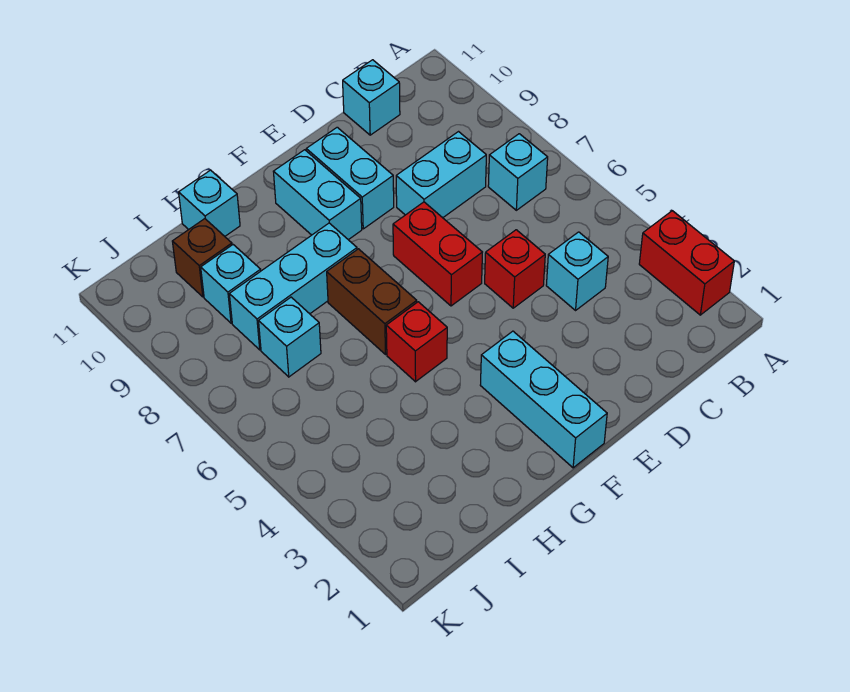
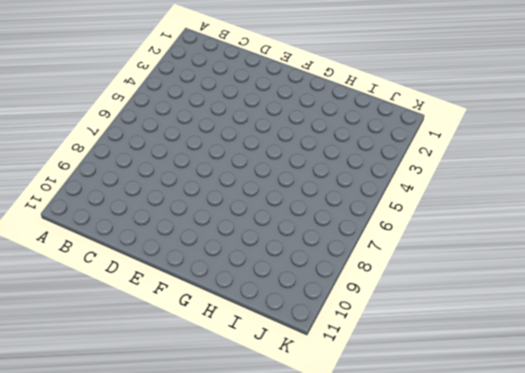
none -> red 1x2 brick [639,211,734,315]
none -> cyan 1x1 brick [488,134,548,210]
none -> cyan 1x1 brick [546,232,608,310]

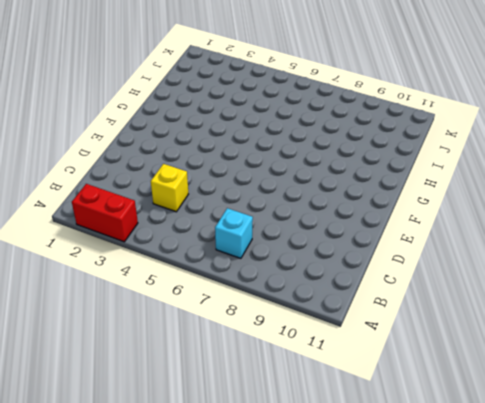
yellow 1x1 brick [151,164,188,212] -> cyan 1x1 brick [546,232,608,310]
none -> cyan 1x2 brick [396,132,486,218]
none -> cyan 1x1 brick [343,60,400,135]
none -> red 1x1 brick [485,230,545,308]

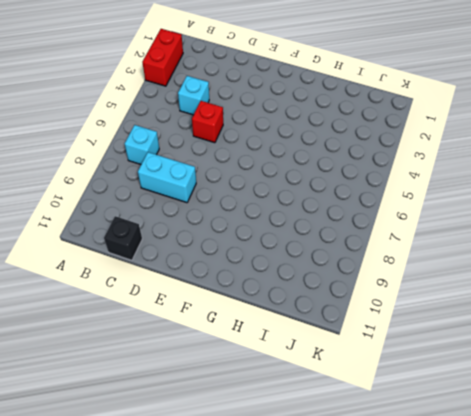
black 1x1 brick [104,216,142,260] -> cyan 1x1 brick [343,60,400,135]
none -> red 1x2 brick [393,202,482,306]
none -> cyan 1x2 brick [306,127,394,229]
none -> cyan 1x3 brick [480,331,607,468]

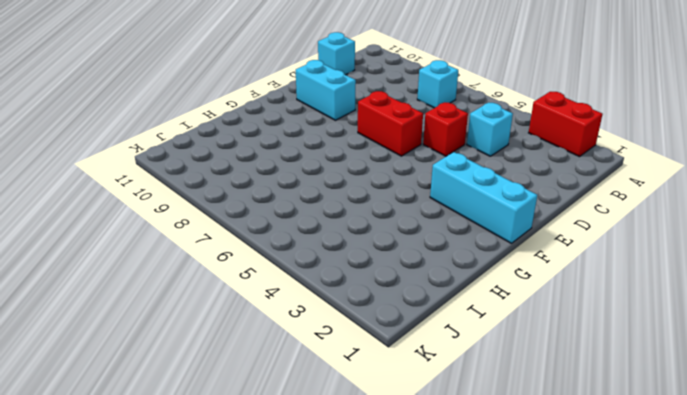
none -> cyan 1x2 brick [396,132,486,218]
none -> cyan 1x2 brick [273,150,362,240]
none -> red 1x1 brick [386,302,447,382]

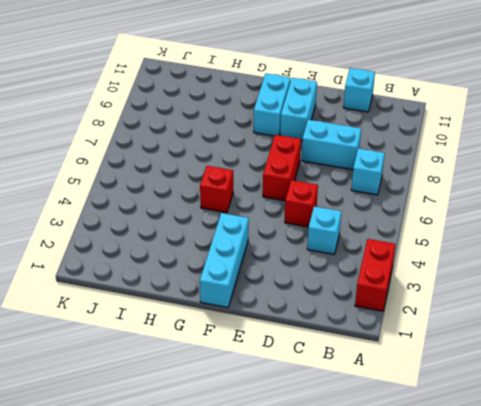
none -> brown 1x2 brick [327,249,417,354]
none -> cyan 1x3 brick [229,223,357,350]
none -> cyan 1x1 brick [179,170,240,236]

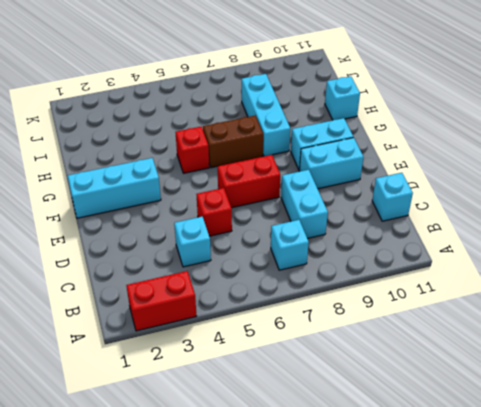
none -> cyan 1x1 brick [259,297,321,377]
none -> cyan 1x1 brick [201,245,261,323]
none -> brown 1x1 brick [172,219,232,297]

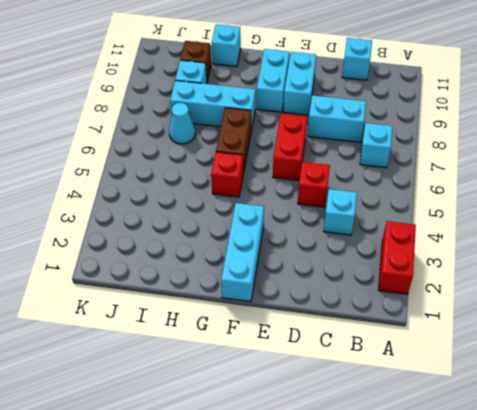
cyan 1x1 cone [169,103,195,144] -> cyan 1x1 brick [259,297,321,377]

